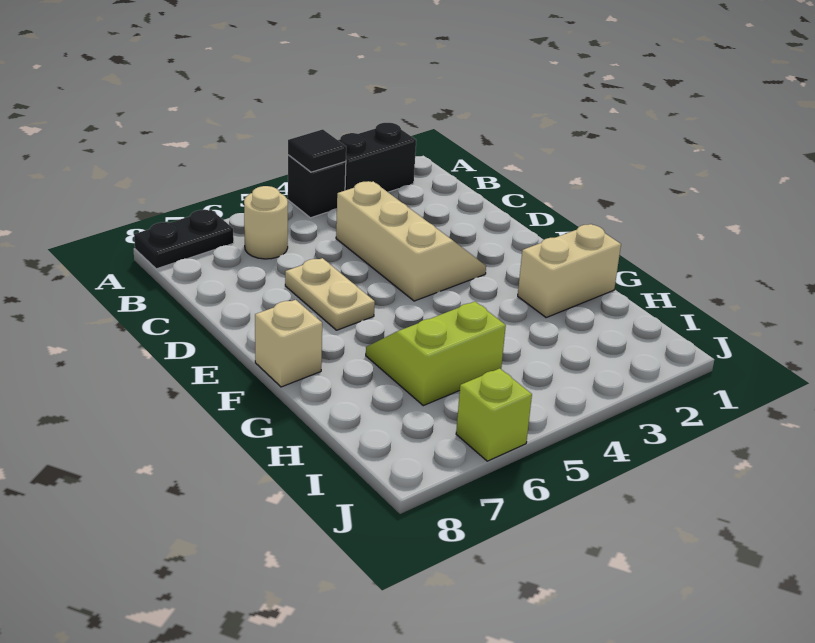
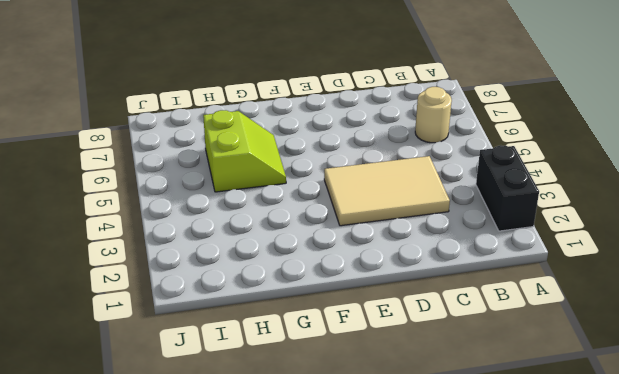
tan 2x3 tile [324,156,450,226] -> tan 2x3 slope [336,181,486,301]
none -> black 1x1 brick [287,155,346,218]
none -> black 1x2 plate [134,210,234,269]

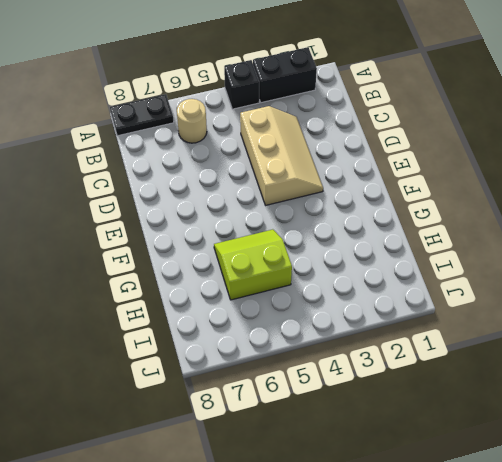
none -> tan 1x2 plate [285,258,375,330]
none -> tan 1x1 brick [255,300,322,387]

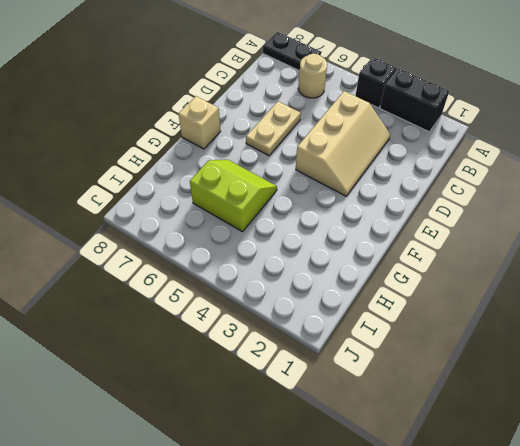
none -> tan 1x2 brick [518,224,621,317]
none -> lime 1x1 brick [456,368,532,461]

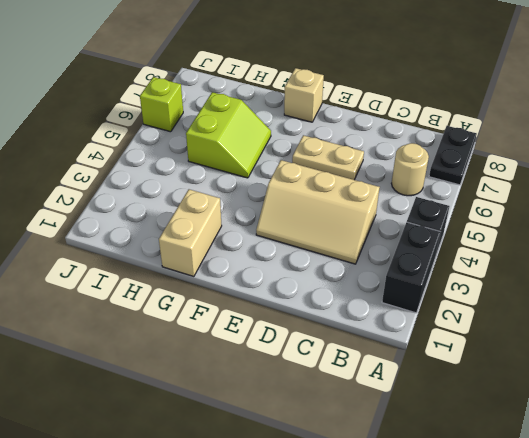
none -> black 1x1 tile [288,129,346,172]

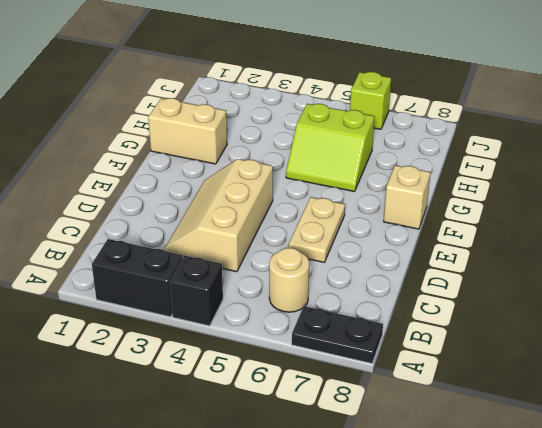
none -> black 1x1 tile [288,129,346,172]

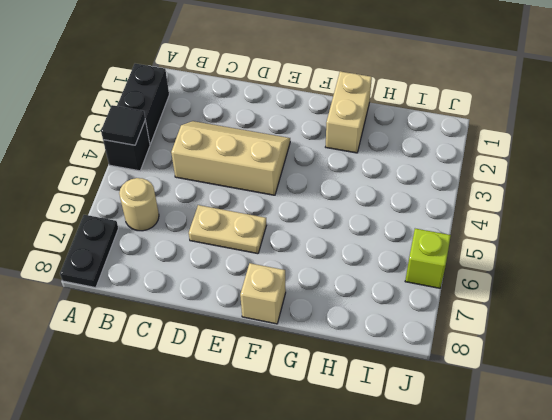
none -> lime 2x2 slope [366,302,506,406]

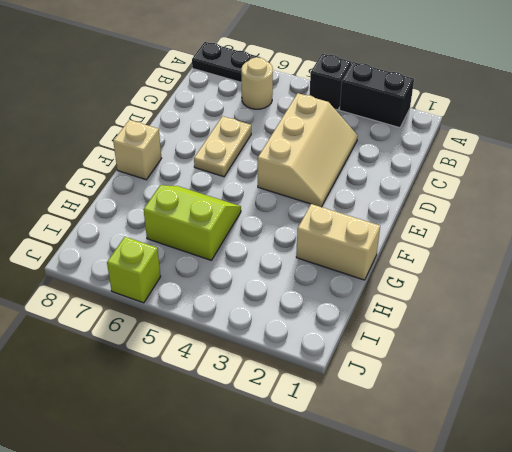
none -> black 1x1 tile [288,129,346,172]

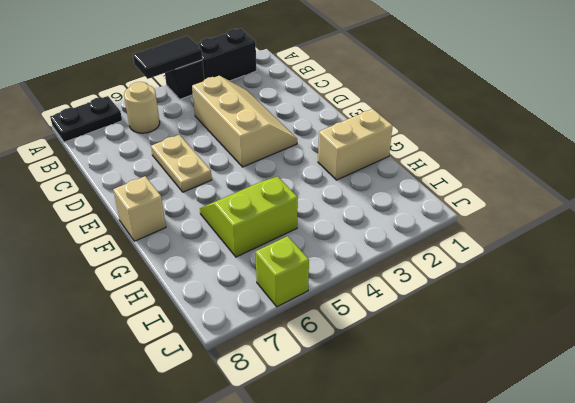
black 1x2 tile [133,36,203,79] -> black 1x1 tile [288,129,346,172]

